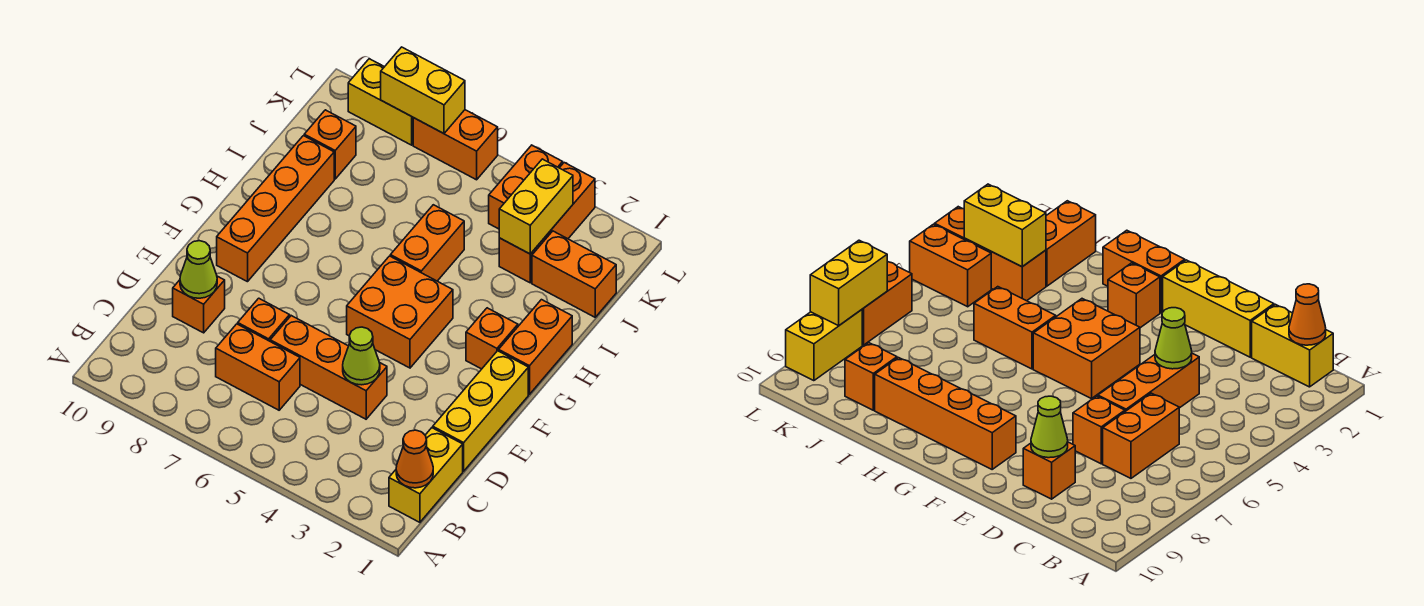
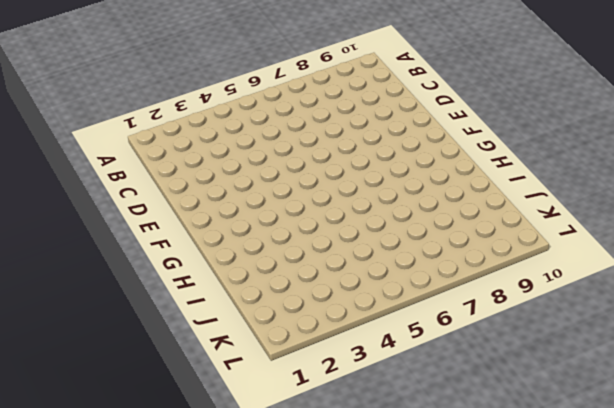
none -> yellow 1x2 brick [389,428,463,522]
none -> orange 1x2 brick [216,324,300,410]
none -> yellow 1x3 brick [433,351,528,471]

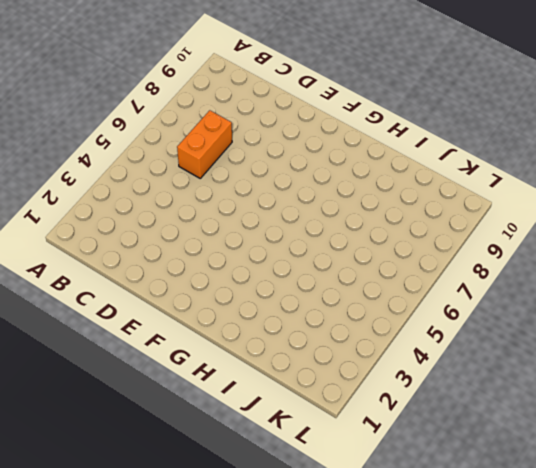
none -> yellow 1x2 brick [389,428,463,522]
none -> yellow 1x3 brick [433,351,528,471]
none -> orange 1x3 brick [270,316,387,419]

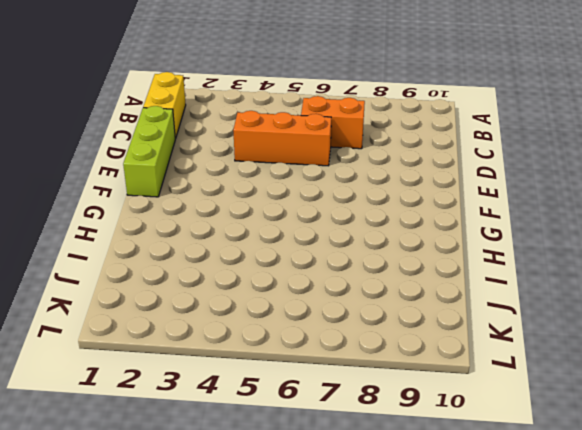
lime 1x3 brick [123,106,175,197] -> yellow 1x3 brick [433,351,528,471]
none -> orange 1x1 brick [238,298,290,341]
none -> orange 1x1 brick [173,276,225,333]
none -> orange 2x2 brick [347,256,453,368]

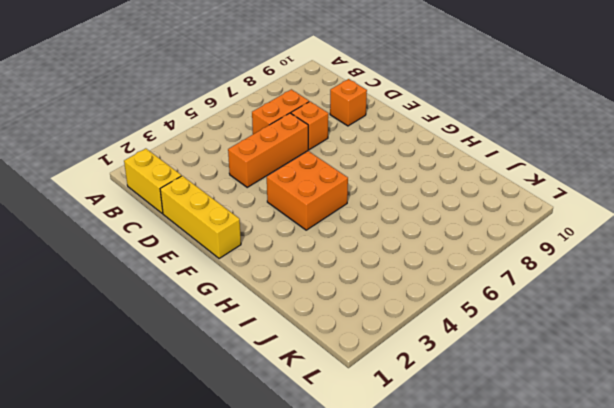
none -> orange 1x4 brick [217,136,334,282]
none -> orange 1x2 brick [499,300,572,394]
none -> orange 1x1 brick [466,308,518,369]

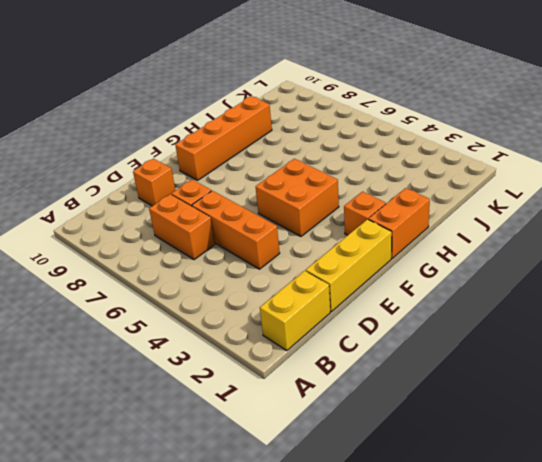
none -> orange 1x2 brick [390,205,464,281]
none -> orange 1x2 brick [532,231,616,317]
none -> orange 1x3 brick [499,163,595,283]

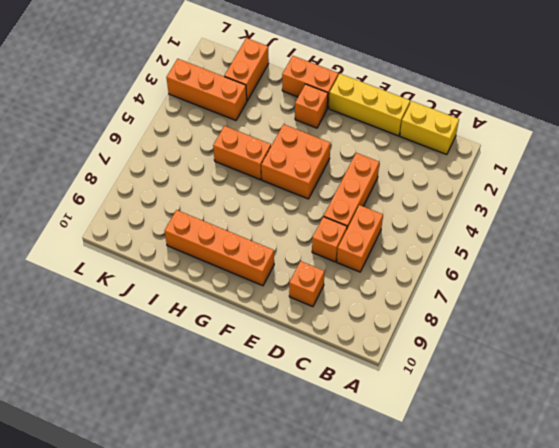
none -> orange 1x1 brick [304,110,356,179]
none -> orange 1x2 brick [489,145,563,229]
none -> orange 1x2 brick [413,110,498,180]

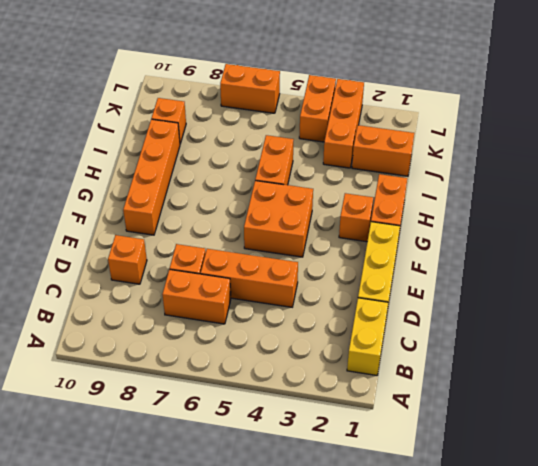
none -> yellow 1x2 brick [348,59,413,145]
none -> orange 1x1 cone [396,430,433,488]
none -> lime 1x1 cone [343,327,380,385]

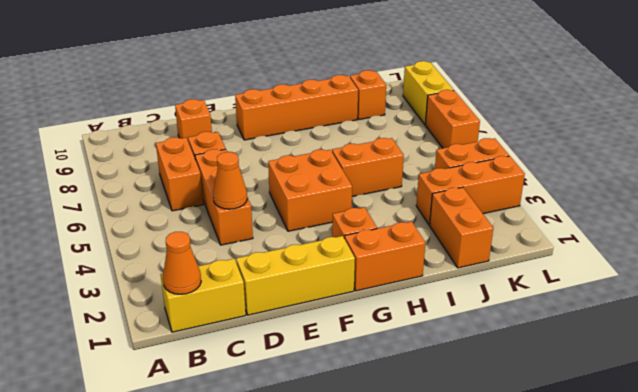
orange 1x1 cone [213,152,247,209] -> lime 1x1 cone [343,327,380,385]
none -> lime 1x1 cone [180,241,217,298]
none -> yellow 1x2 brick [499,159,573,254]
none -> yellow 1x2 brick [381,47,465,134]

